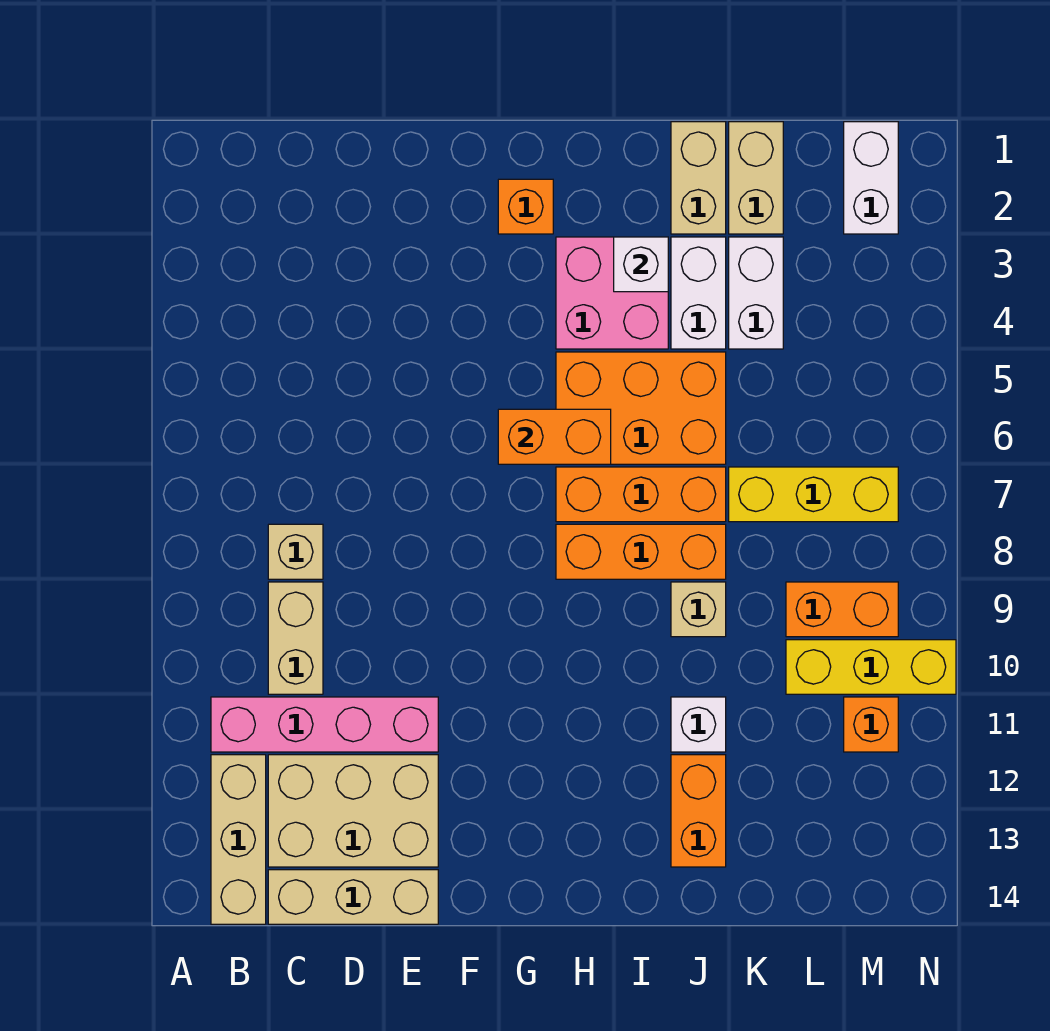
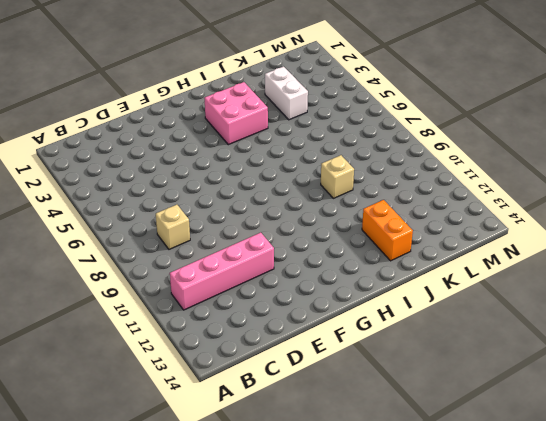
none -> tan 1x3 brick [211,755,266,924]
none -> tan 1x2 brick [268,582,323,694]
none -> tan 2x3 brick [268,755,438,867]

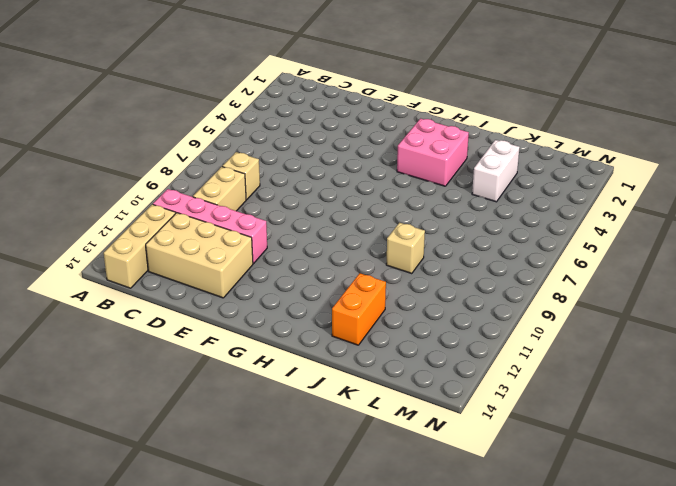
none -> tan 1x3 brick [268,870,438,924]
none -> orange 1x1 brick [498,179,553,234]
none -> orange 2x3 brick [556,352,726,464]

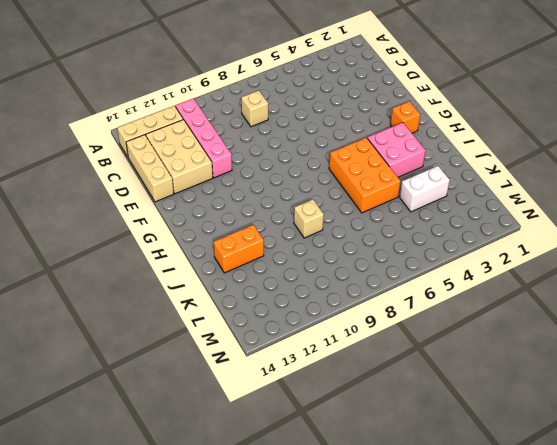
none -> tan 1x2 brick [268,582,323,694]
none -> orange 1x3 brick [556,467,726,522]
none -> orange 1x3 brick [556,524,726,579]

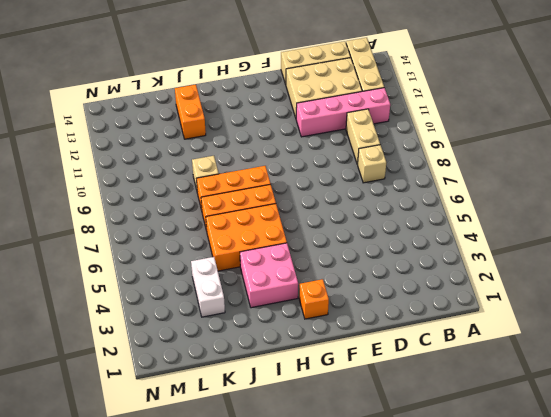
none -> tan 1x2 brick [671,122,726,234]
none -> white 1x2 brick [671,237,726,349]
none -> white 1x1 brick [671,697,726,752]

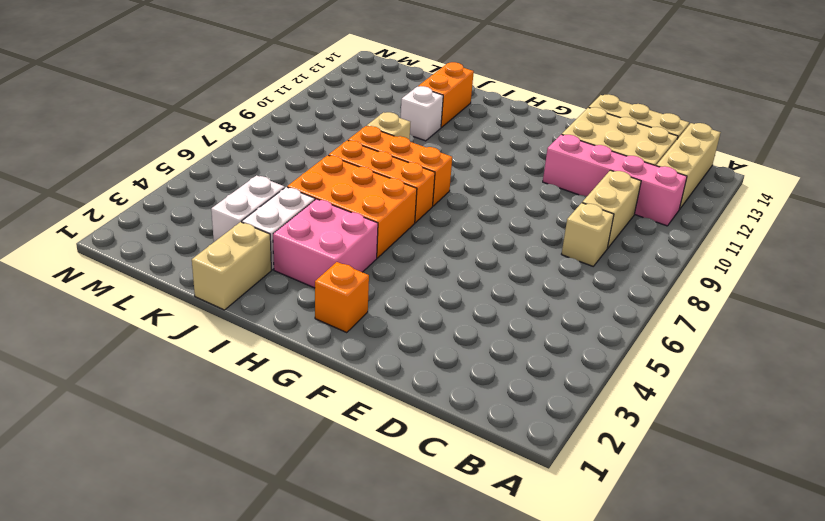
none -> tan 1x2 brick [729,122,783,234]
none -> yellow 1x3 brick [729,467,898,522]
none -> orange 1x2 brick [786,582,898,637]

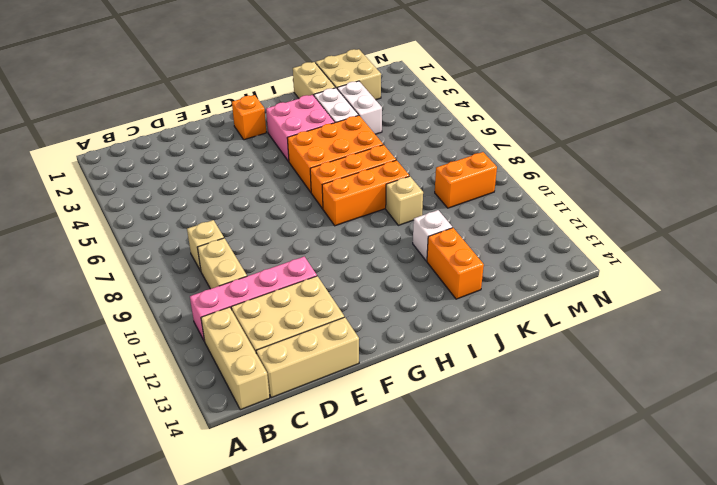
tan 2x2 brick [316,49,381,100] -> tan 1x2 brick [729,122,783,234]
none -> yellow 1x3 brick [729,467,898,522]
none -> yellow 1x3 brick [786,640,956,694]
none -> white 1x2 brick [844,122,898,234]

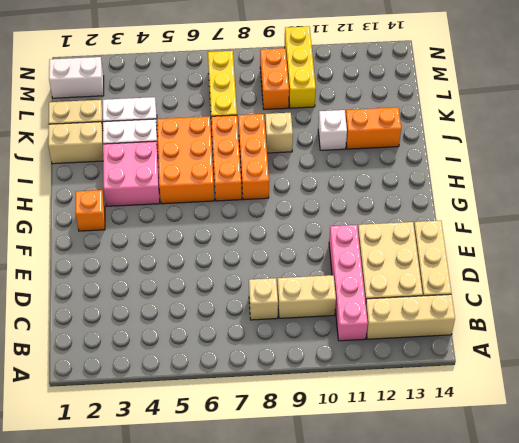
none -> orange 1x1 brick [844,697,898,752]
none -> orange 1x2 brick [498,409,611,464]
none -> white 1x1 brick [614,237,668,292]

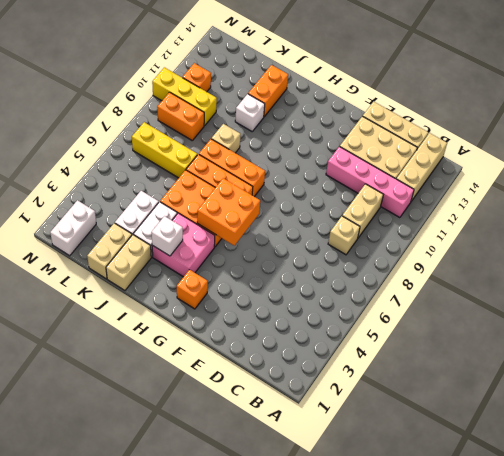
orange 2x2 brick [197,178,260,245] -> orange 1x2 brick [498,409,611,464]

